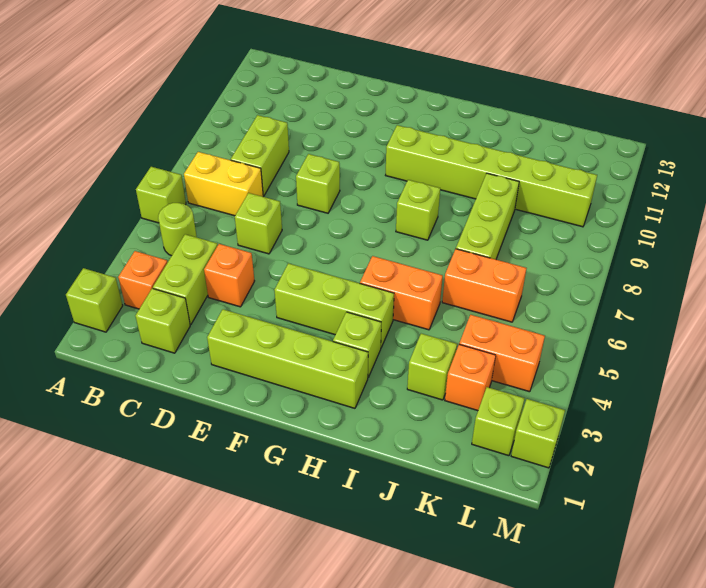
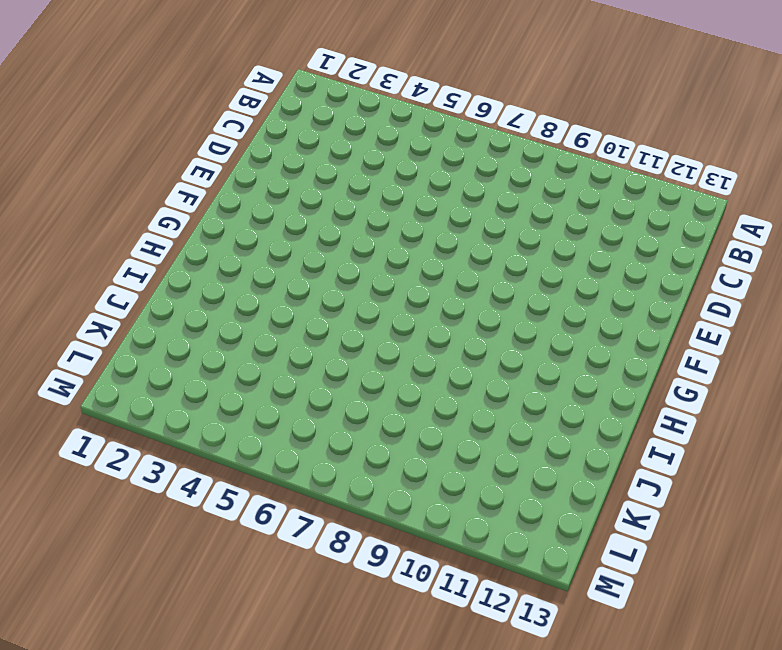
none -> lime 1x1 brick [66,268,123,332]
none -> lime 1x1 brick [136,167,186,223]
none -> orange 1x1 brick [118,251,168,309]

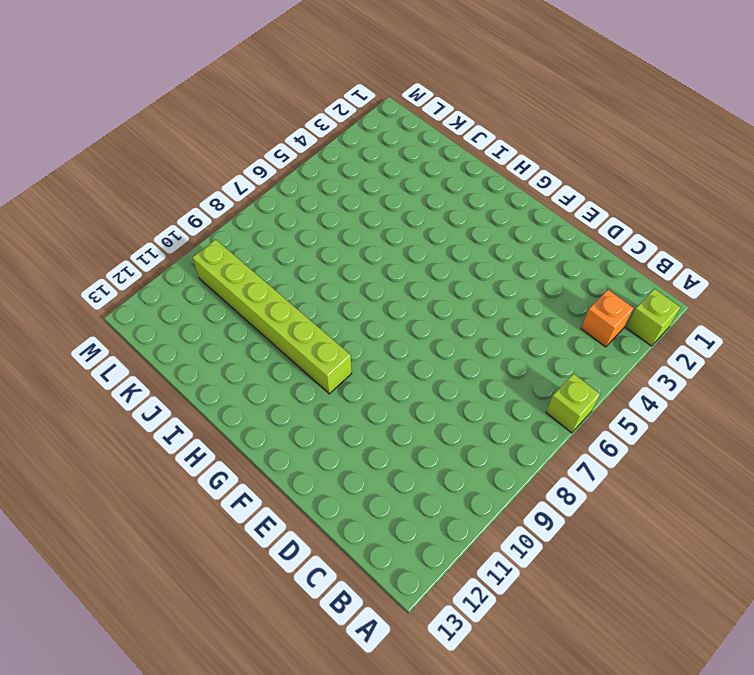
none -> lime 1x1 round brick [158,203,197,256]
none -> yellow 1x2 brick [184,152,263,216]
none -> lime 1x1 brick [136,288,190,353]

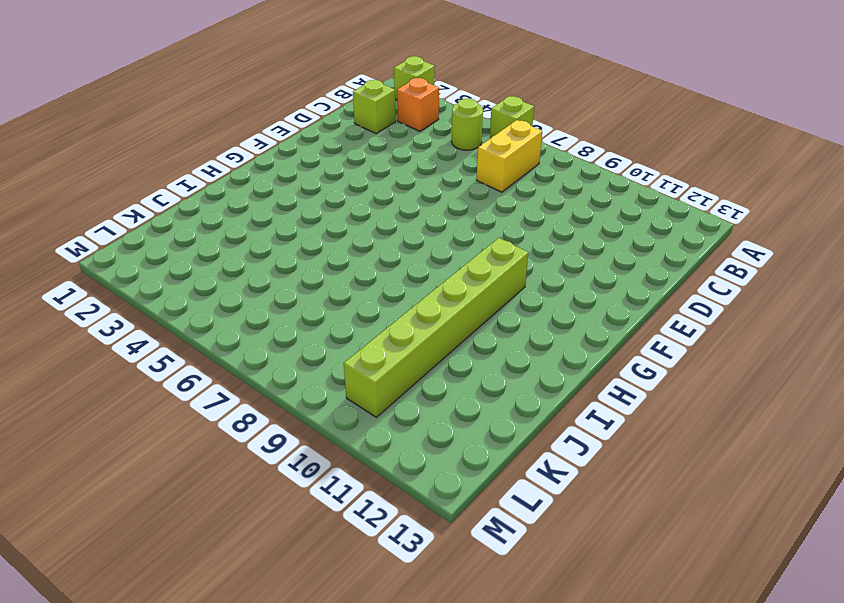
none -> lime 1x2 brick [153,234,218,325]
none -> lime 1x2 brick [231,115,289,196]
none -> orange 1x1 brick [204,244,254,307]

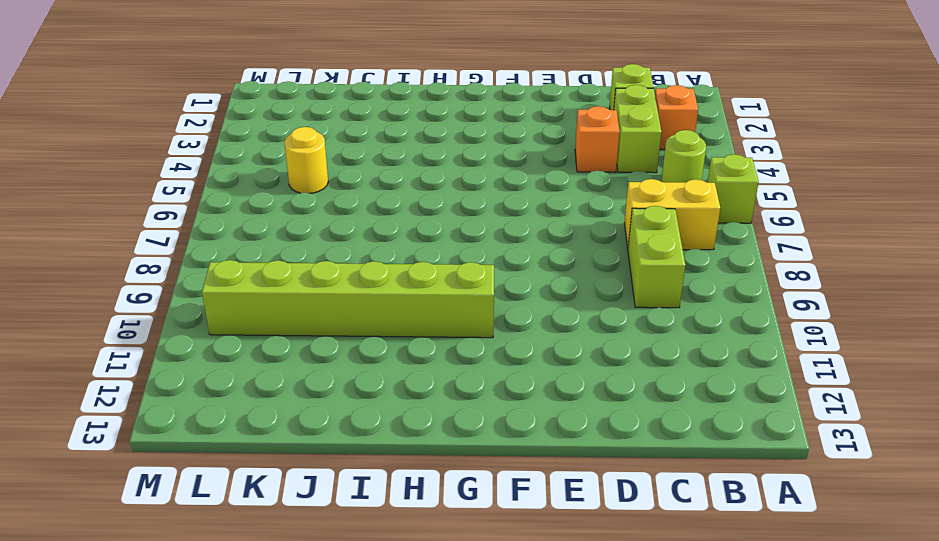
yellow 1x1 round brick [285,127,328,193] -> none
none -> lime 1x1 brick [66,268,123,332]
none -> lime 1x1 brick [235,193,282,254]
none -> lime 1x4 brick [207,309,368,408]

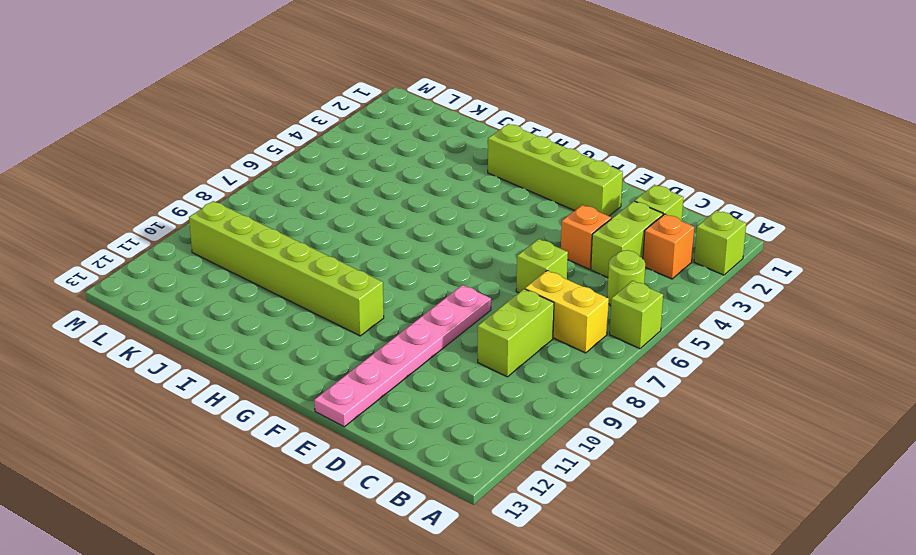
pink 1x6 plate [314,285,491,427] -> lime 1x1 brick [296,154,340,213]
none -> lime 1x3 brick [274,263,394,347]
none -> lime 1x1 brick [333,312,381,377]
none -> orange 1x2 brick [360,256,443,330]

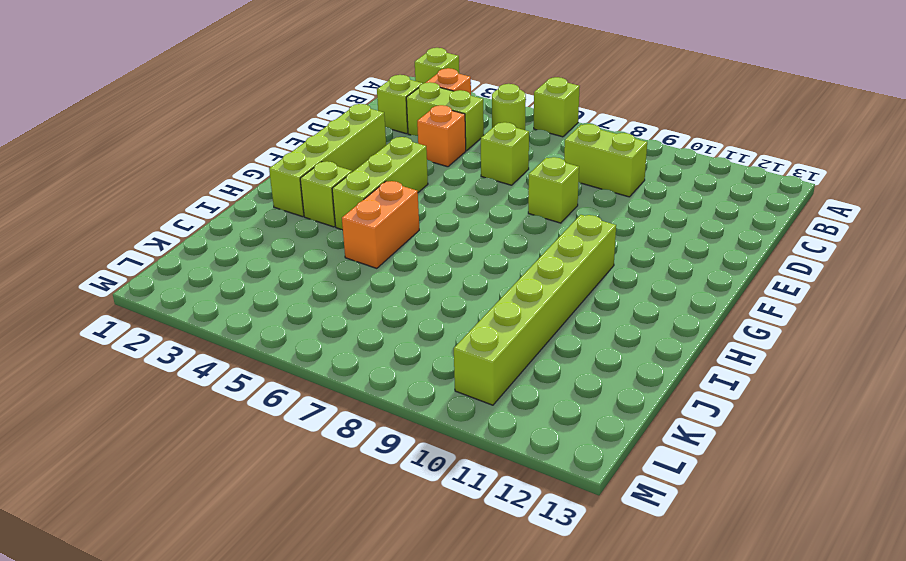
none -> yellow 1x2 brick [184,152,263,216]
none -> lime 1x1 brick [396,180,440,240]
none -> lime 1x1 brick [407,334,457,400]

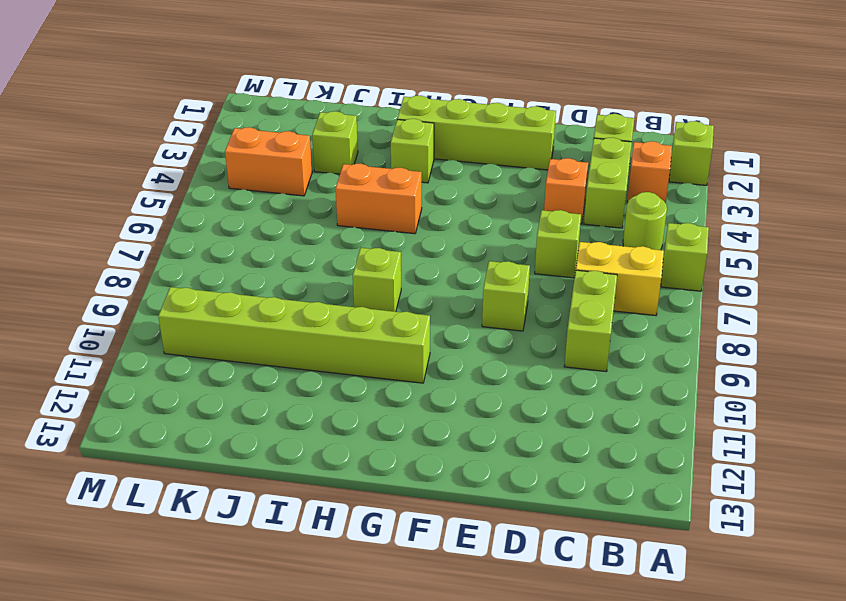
none -> lime 1x3 brick [274,263,394,347]
none -> orange 1x2 brick [442,249,527,322]
none -> lime 1x3 brick [456,173,519,259]

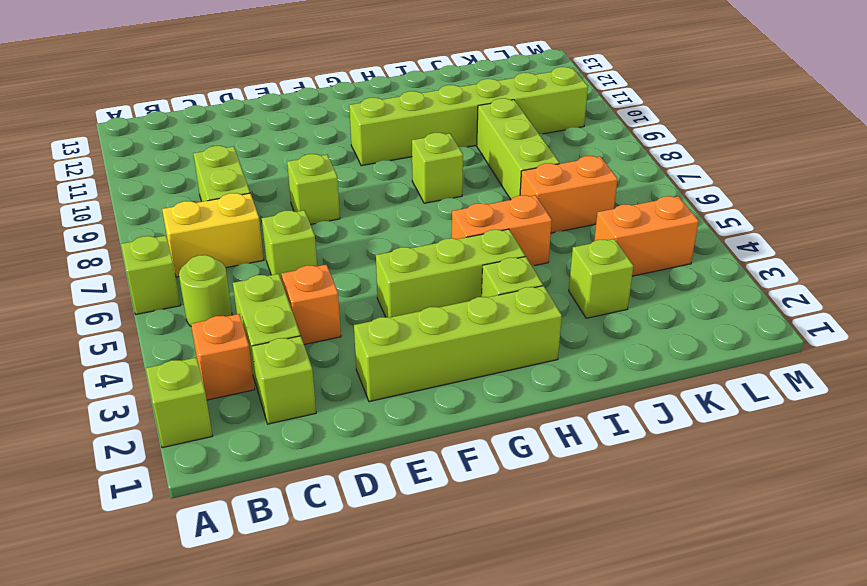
none -> orange 1x1 brick [445,344,496,411]
none -> lime 1x1 brick [472,387,525,456]
none -> lime 1x1 brick [511,399,565,468]

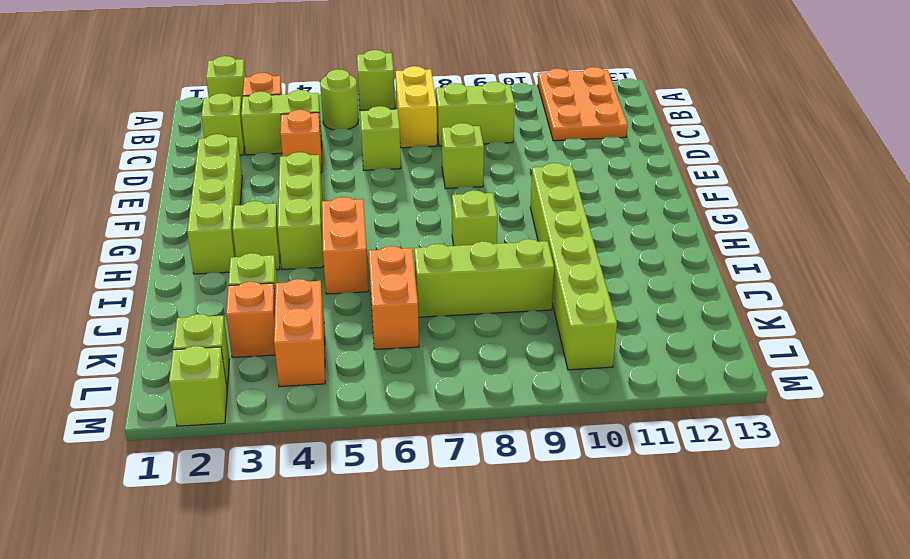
orange 2x3 plate [538,67,628,141] -> none

